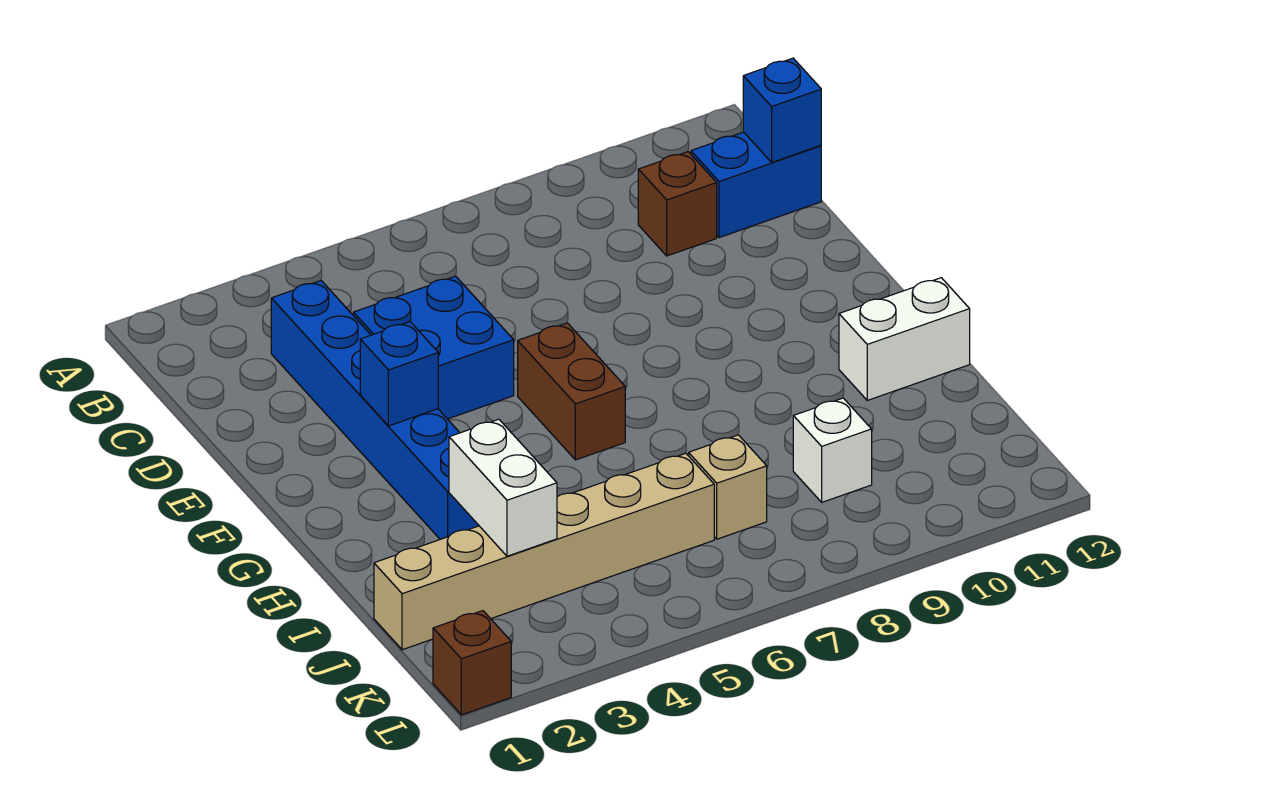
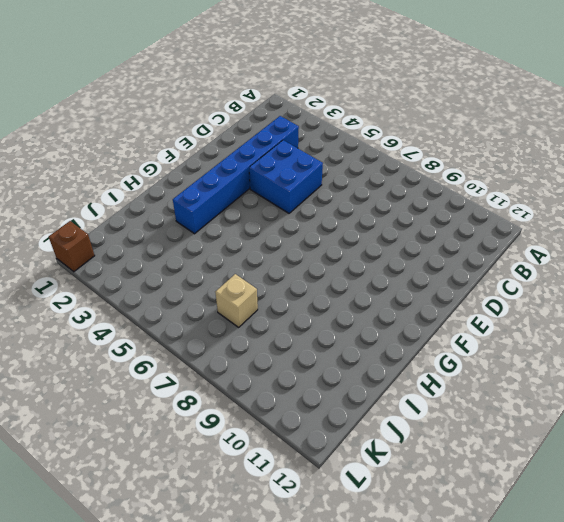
none -> brown 1x1 brick [638,152,717,256]
none -> blue 1x2 brick [691,132,821,238]
none -> brown 1x2 brick [518,323,625,460]

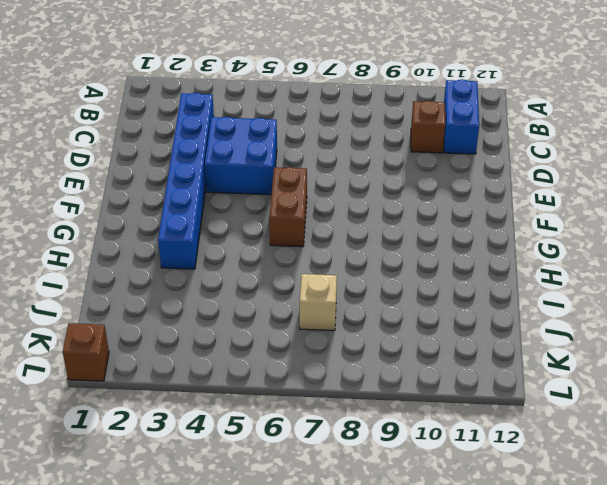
blue 1x2 brick [444,79,479,154] -> blue 1x2 brick turned to [691,132,821,238]
none -> white 1x2 brick [839,278,970,400]
none -> tan 1x6 brick [374,453,714,650]
none -> white 1x1 brick [793,398,872,502]

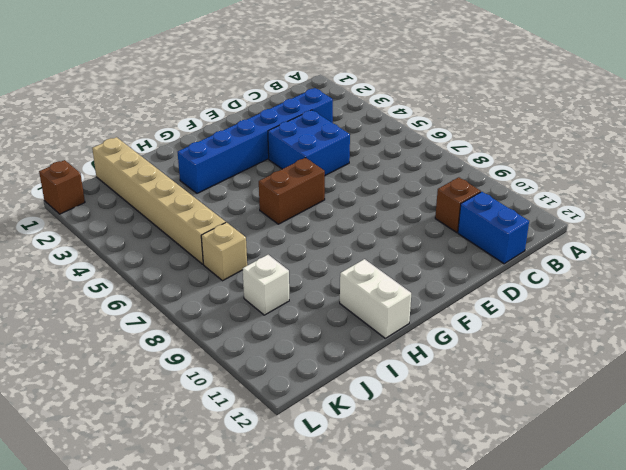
none -> blue 1x1 brick [743,58,821,162]
none -> blue 1x1 brick [360,322,438,426]
none -> white 1x2 brick [449,419,557,556]

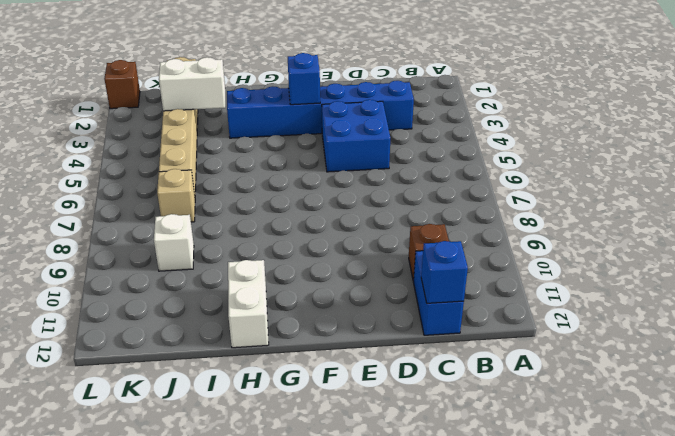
none -> brown 1x2 brick [518,323,625,460]

